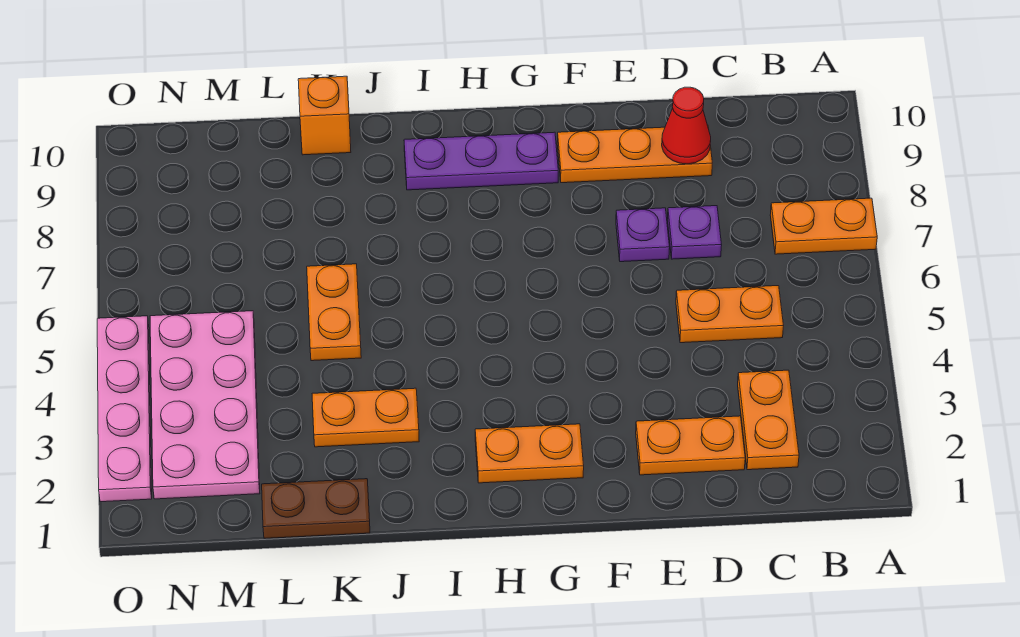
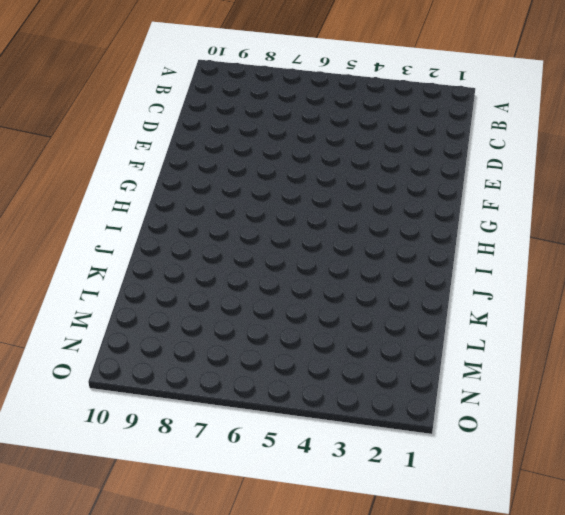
none -> orange 1x2 plate [770,198,877,254]
none -> orange 1x2 plate [738,370,799,470]
none -> orange 1x2 plate [676,286,784,343]

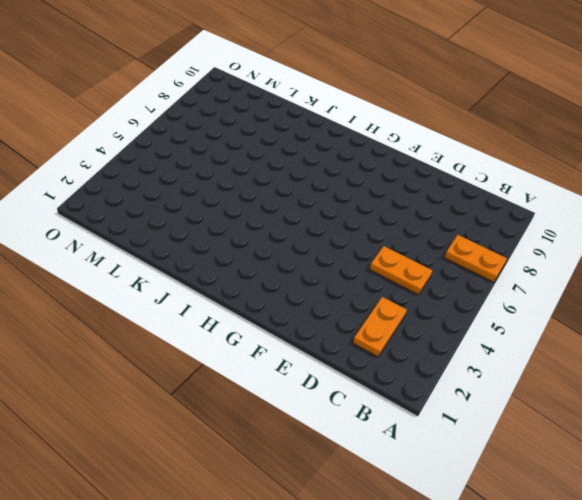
none -> orange 1x2 plate [636,416,745,475]
none -> purple 1x1 plate [667,206,722,259]
none -> orange 1x3 plate [557,127,712,183]

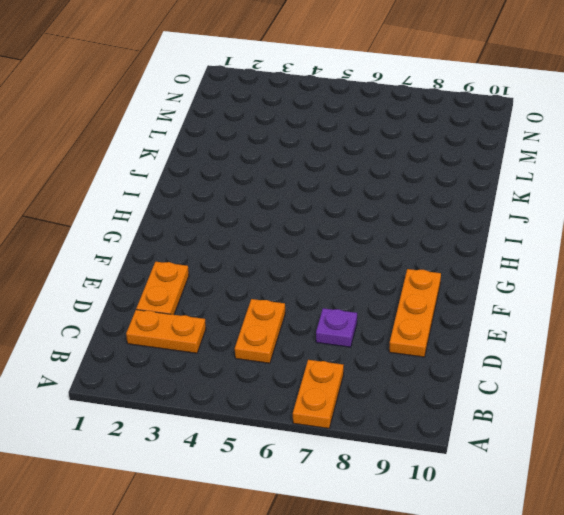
none -> purple 1x1 plate [616,208,670,262]
none -> orange 1x2 plate [475,424,584,483]
none -> purple 1x3 plate [404,132,558,190]

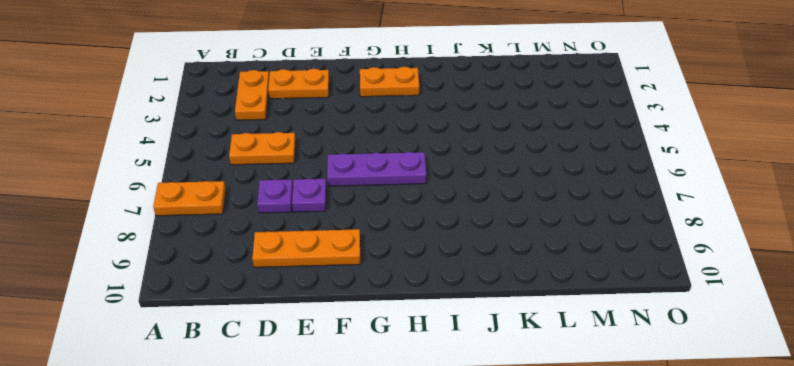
purple 1x3 plate [327,152,426,186] -> purple 1x3 plate moved to [404,132,558,190]
none -> orange 1x2 plate [312,388,419,447]
none -> brown 1x2 plate [262,479,370,538]
none -> orange 1x2 plate [307,264,361,361]

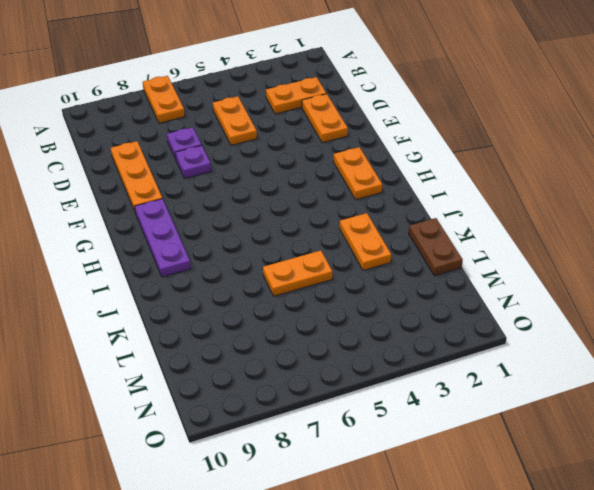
none -> orange 1x1 brick [298,76,351,155]
none -> pink 2x4 plate [150,311,260,499]
none -> pink 1x4 plate [97,316,152,502]

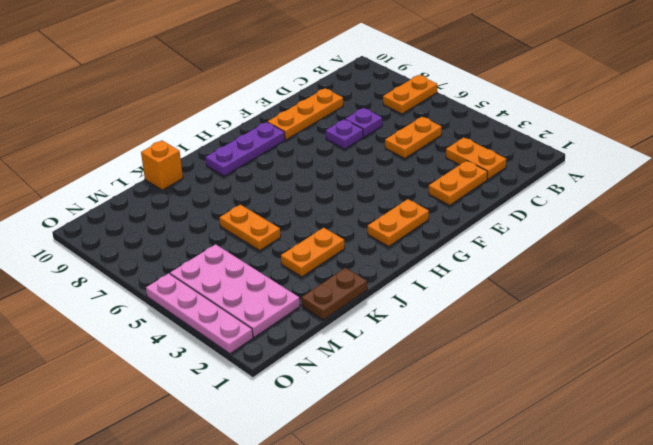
none -> red 1x1 cone [662,87,711,164]

